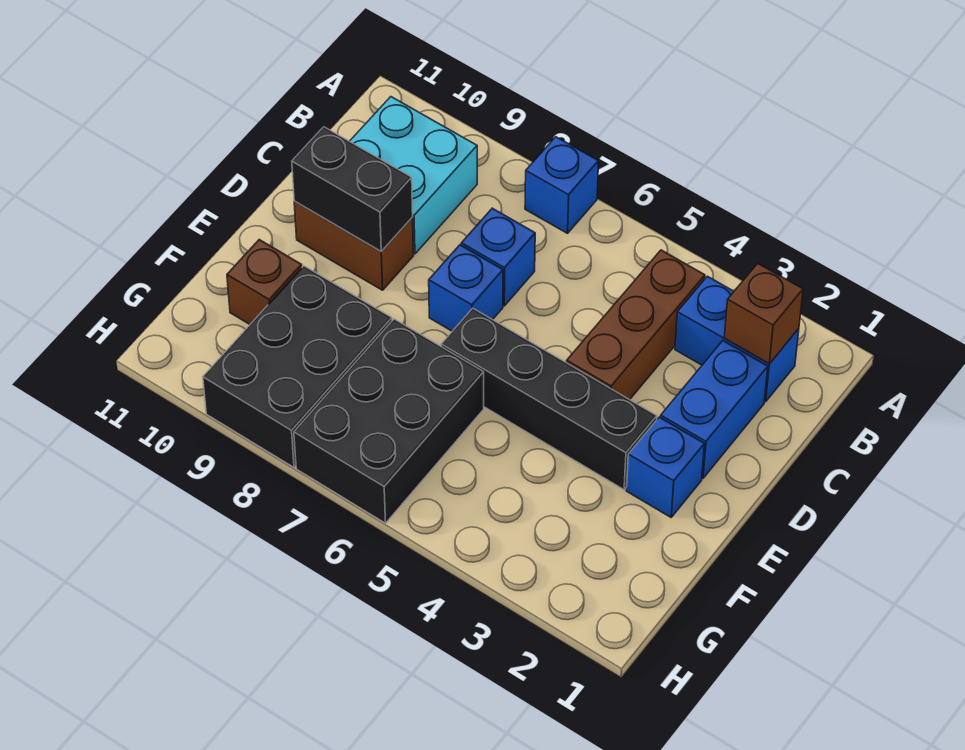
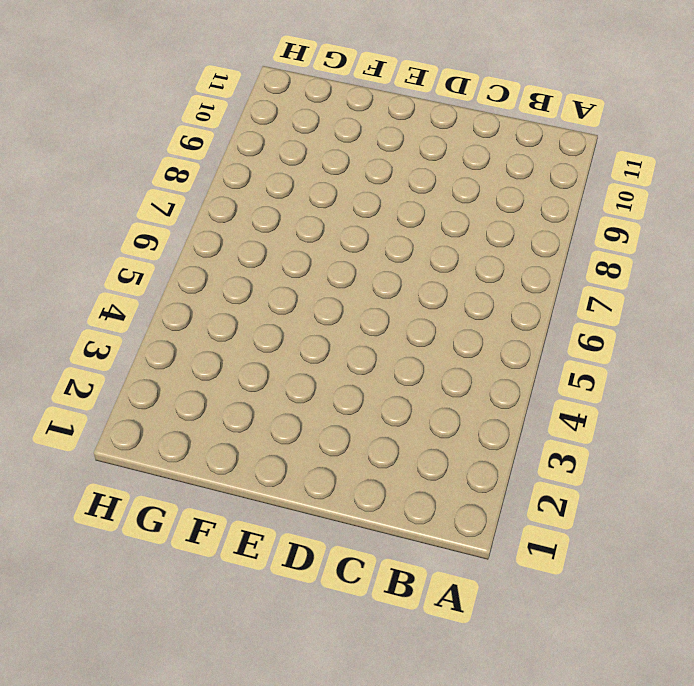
none -> blue 1x1 brick [525,137,599,233]
none -> blue 1x2 brick [675,276,799,402]
none -> brown 1x3 brick [567,250,705,400]

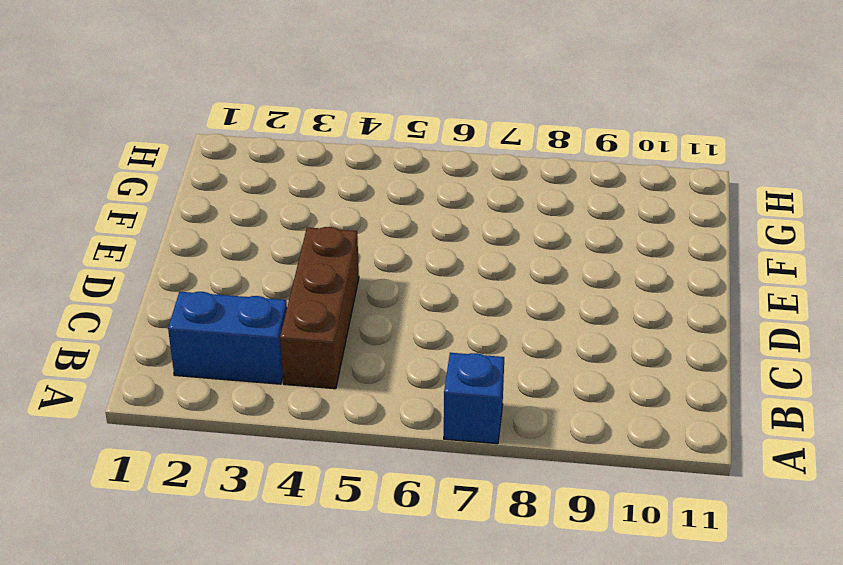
none -> cyan 2x2 brick [350,97,477,254]
none -> blue 1x2 brick [661,341,768,478]
none -> blue 1x1 brick [461,208,535,306]

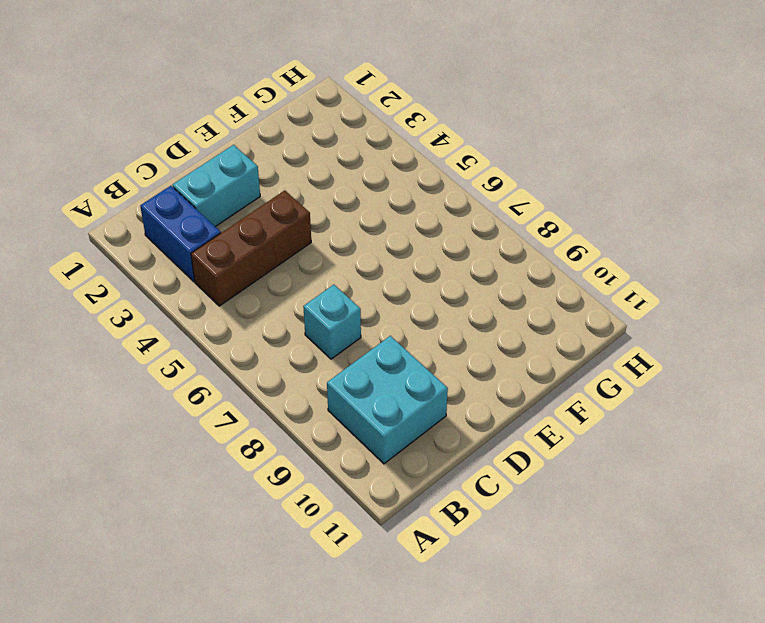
cyan 1x2 brick [173,145,260,227] -> blue 1x2 brick [661,341,768,478]
cyan 1x1 brick [303,285,361,359] -> blue 1x1 brick [461,208,535,306]
none -> blue 1x1 brick [525,137,599,233]
none -> blue 1x1 brick [429,245,503,331]
none -> brown 1x2 brick [294,201,413,290]

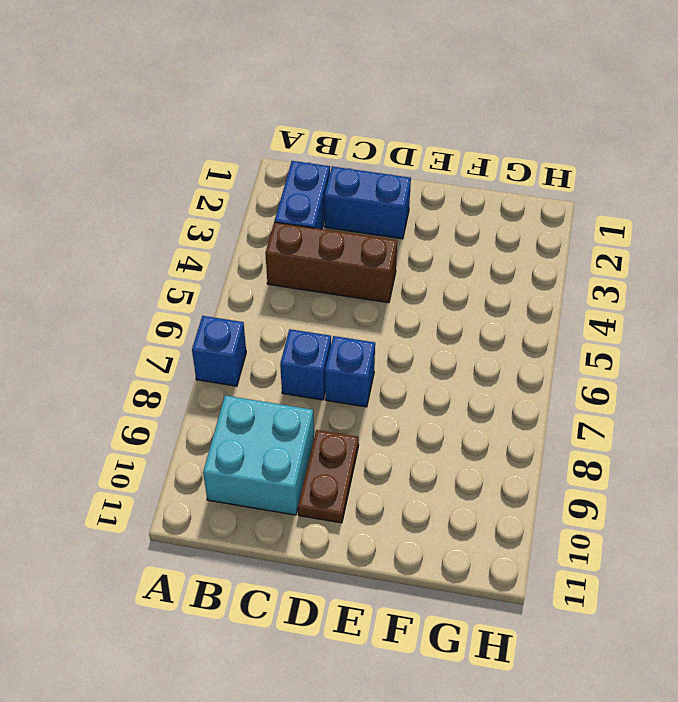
brown 1x2 plate [298,430,359,523] -> brown 1x2 brick [294,201,413,290]
none -> blue 1x1 brick [626,417,704,517]
none -> black 1x4 brick [441,308,657,489]
none -> black 2x3 brick [294,319,484,523]

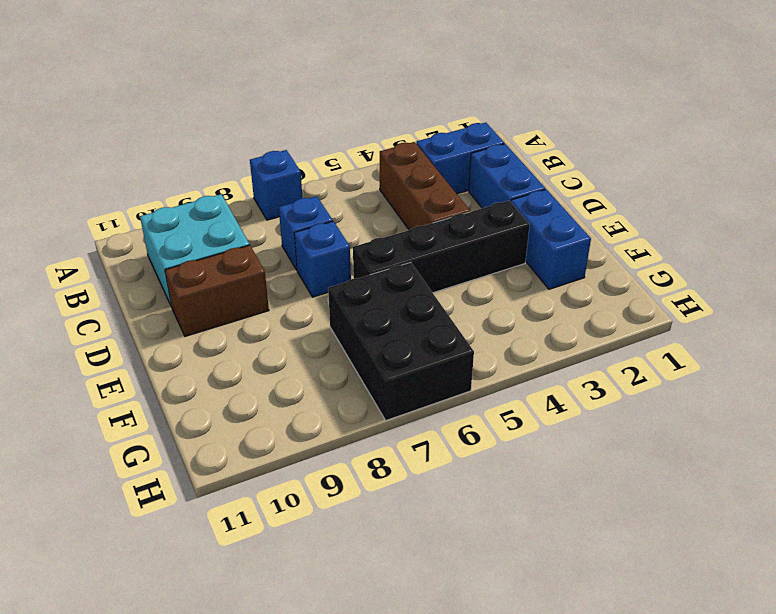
blue 1x2 brick [511,189,591,289] -> blue 1x1 brick [626,417,704,517]
none -> black 2x3 brick [203,266,392,467]
none -> brown 1x1 brick [227,240,302,324]
none -> brown 1x1 brick [724,263,803,364]

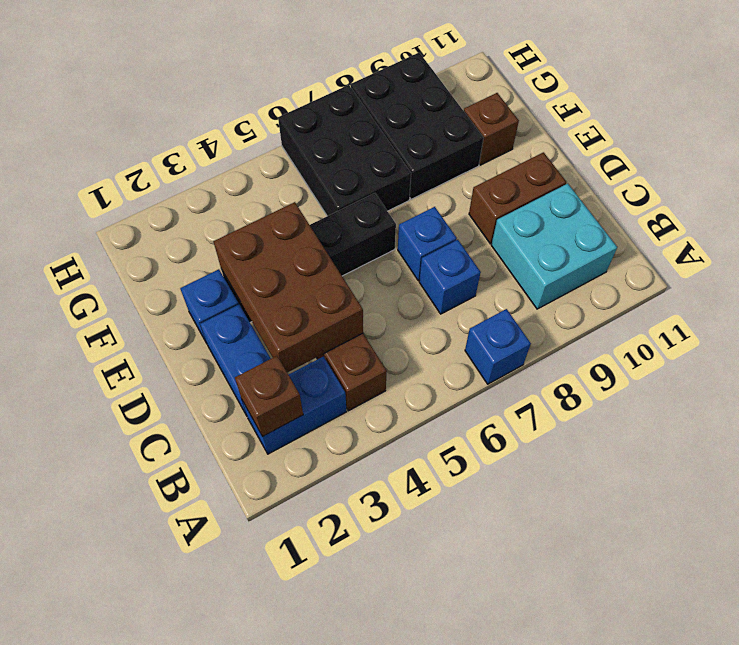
brown 2x3 brick [213,202,363,373] -> none
none -> black 1x2 brick [292,127,413,251]

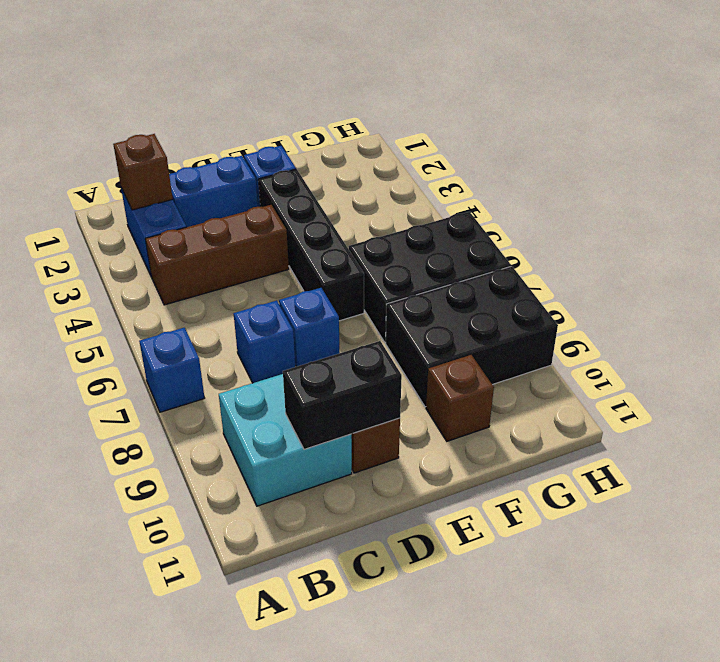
black 1x2 brick [283,341,402,449] -> black 1x2 brick turned to [292,127,413,251]

